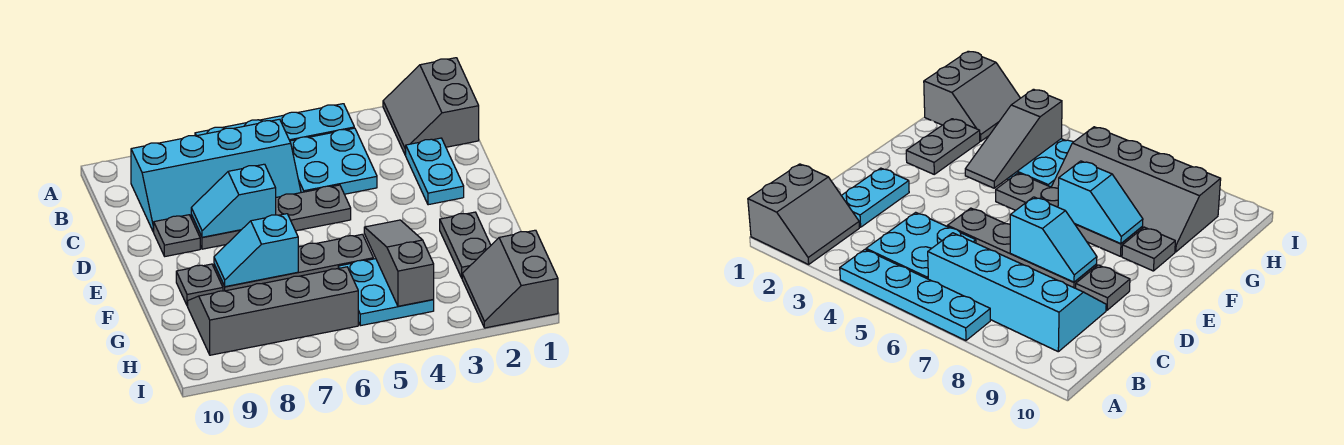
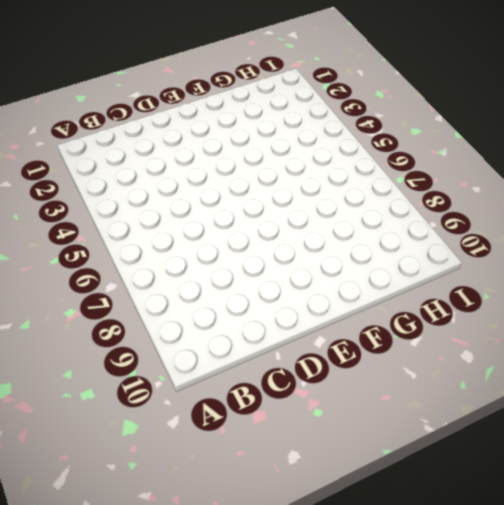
none -> grey 2x2 slope [383,58,479,155]
none -> cyan 1x4 plate [195,104,354,141]
none -> cyan 2x2 plate [290,128,377,194]

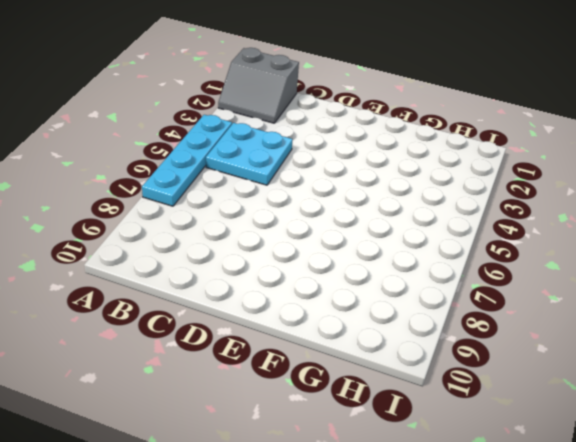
none -> cyan 2x4 slope [131,119,301,232]
none -> cyan 1x2 plate [406,138,464,205]
none -> grey 1x4 plate [191,185,351,249]

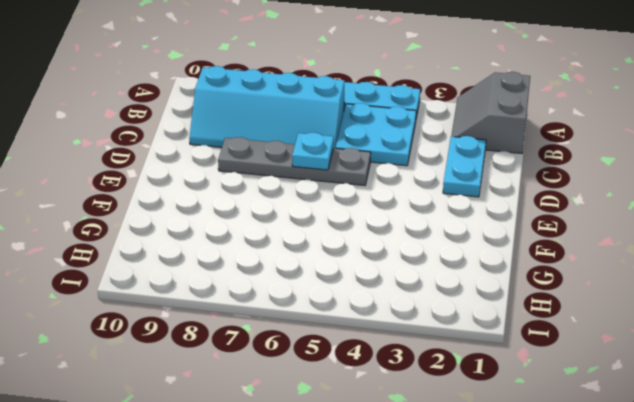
cyan 1x1 plate [292,132,334,170] -> none
none -> grey 1x1 plate [153,215,200,256]
none -> grey 1x2 plate [440,212,491,278]
none -> grey 1x4 plate [214,234,373,291]

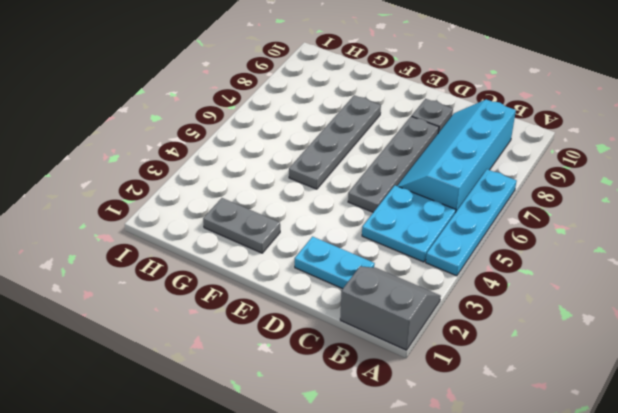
none -> grey 1x1 plate [176,264,223,306]
none -> cyan 2x2 plate [338,259,434,326]
none -> grey 2x4 slope [188,267,358,355]

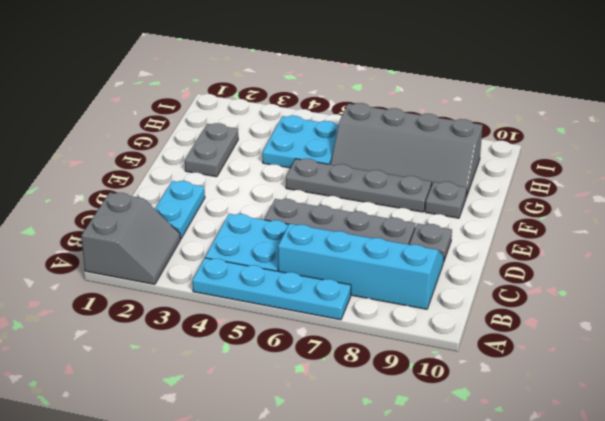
none -> grey 2x2 slope [462,230,558,328]
none -> cyan 1x2 slope [191,164,276,237]
none -> grey 1x3 slope [364,220,434,306]

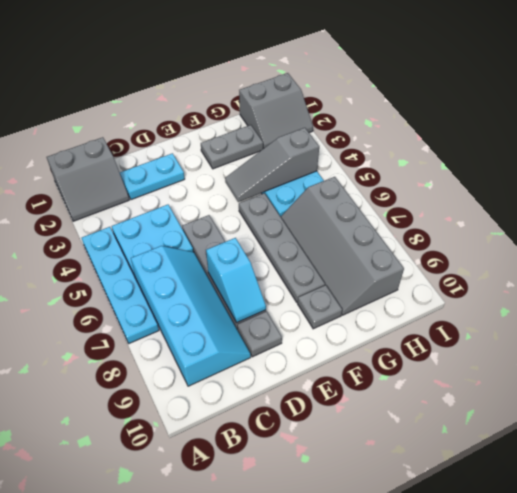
none -> cyan 1x2 slope [214,214,298,287]

